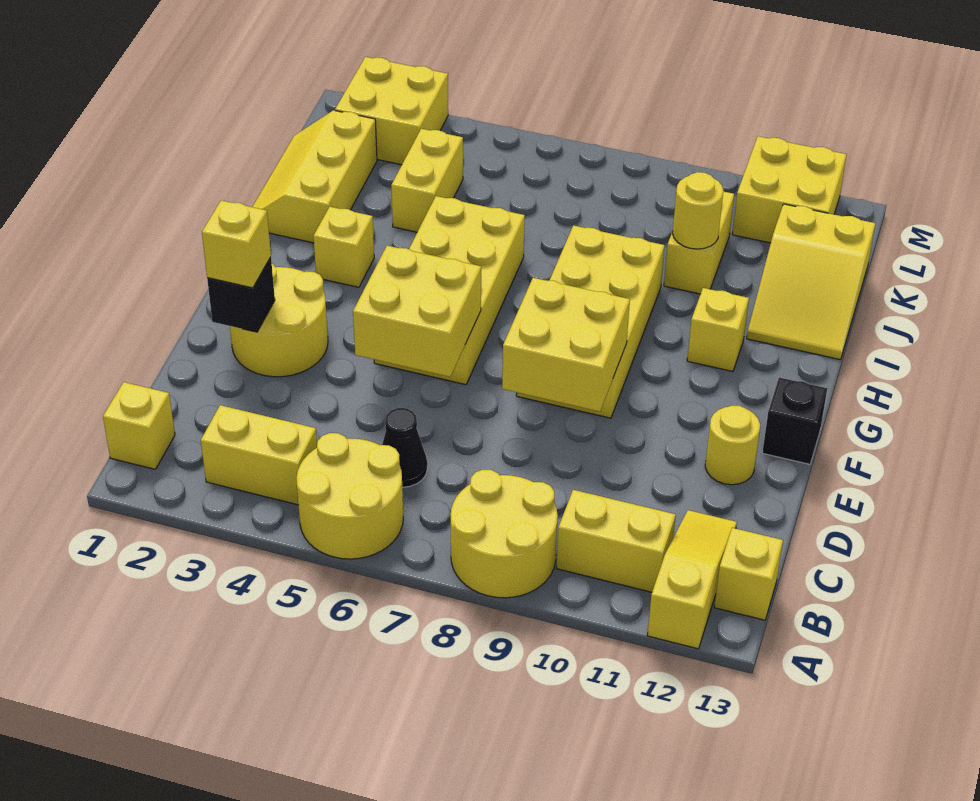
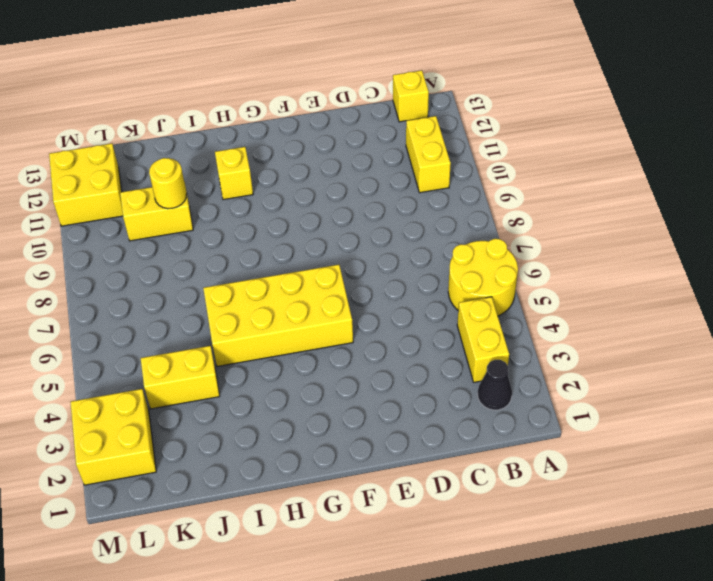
black 1x1 cone [478,360,512,410] -> black 1x1 cone moved to [382,408,427,487]
none -> yellow 2x2 round brick [451,470,558,598]
none -> yellow 1x3 slope [647,510,737,649]
none -> yellow 1x1 brick [103,382,175,469]

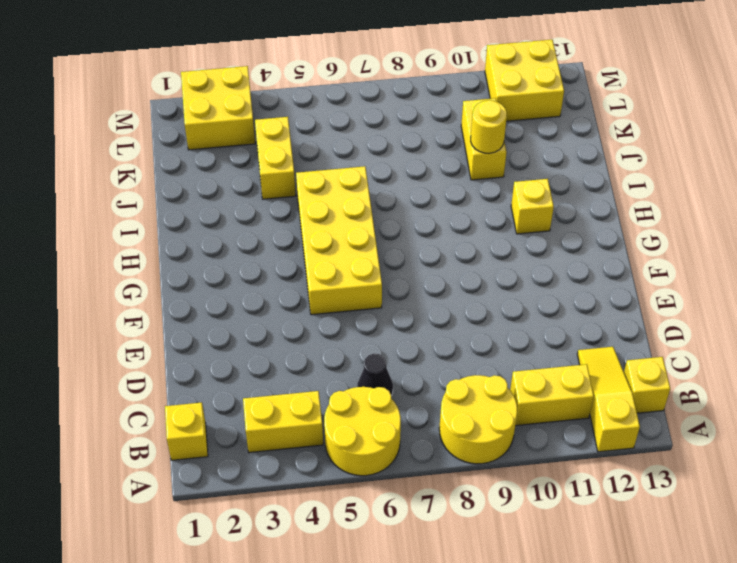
none -> yellow 2x2 round brick [230,264,328,377]
none -> yellow 1x1 round brick [705,406,760,485]
none -> yellow 2x4 brick [516,225,665,418]

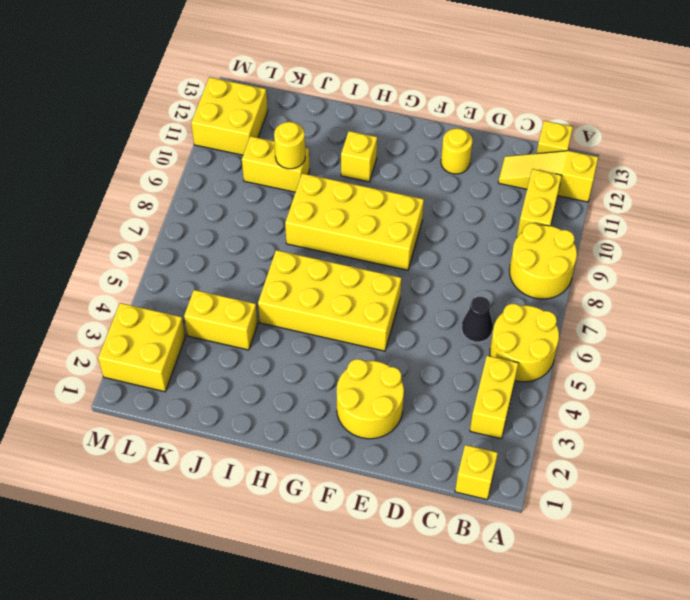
none -> black 1x1 brick [762,378,827,464]
none -> yellow 1x1 brick [313,207,374,287]
none -> yellow 2x3 slope [252,110,377,243]

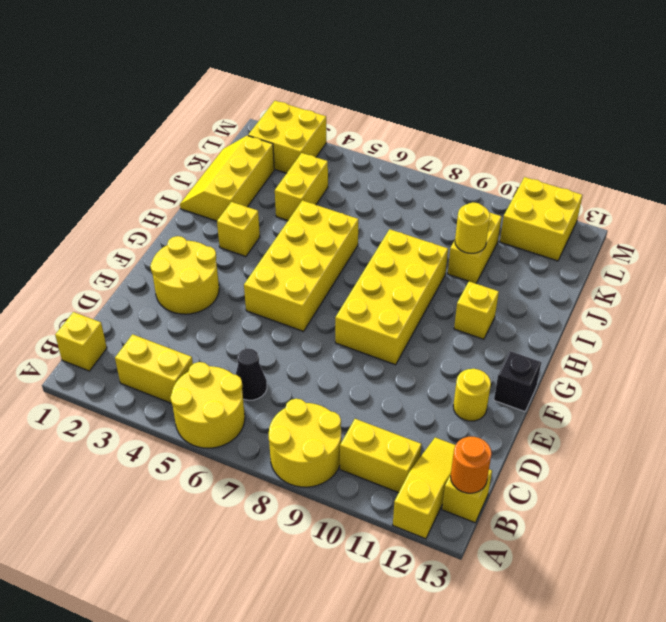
orange 1x1 round brick [451,437,492,493] -> none
none -> yellow 2x3 slope [747,204,875,360]
none -> black 1x1 brick [207,257,275,332]
none -> yellow 2x2 brick [353,246,481,377]

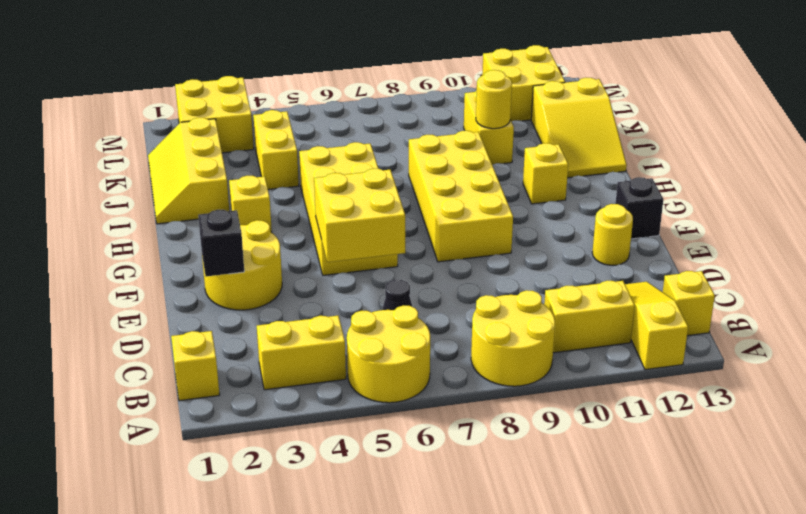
none -> yellow 2x2 brick [502,278,630,412]
none -> yellow 1x1 brick [202,200,271,288]

